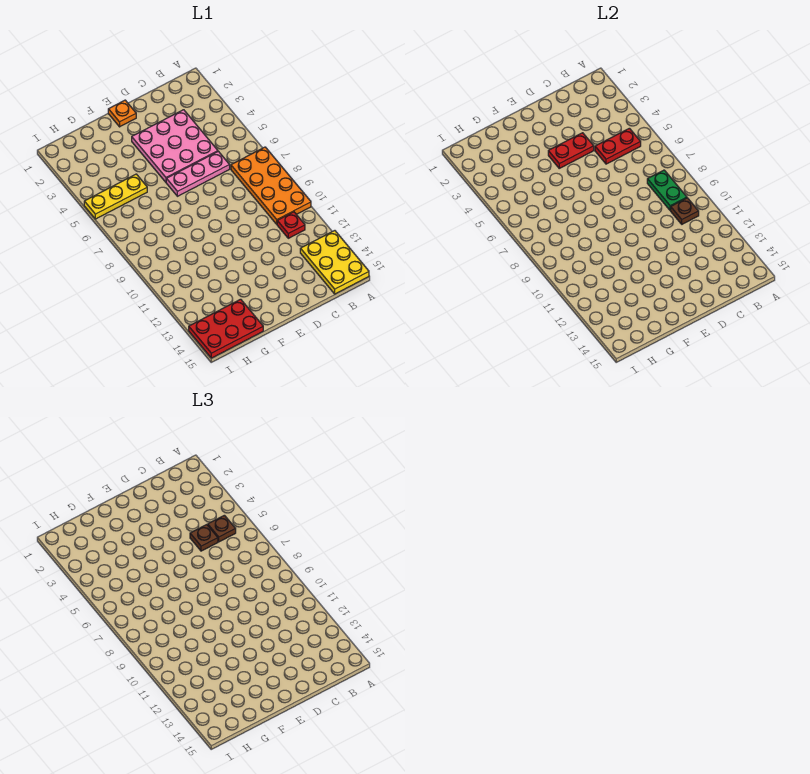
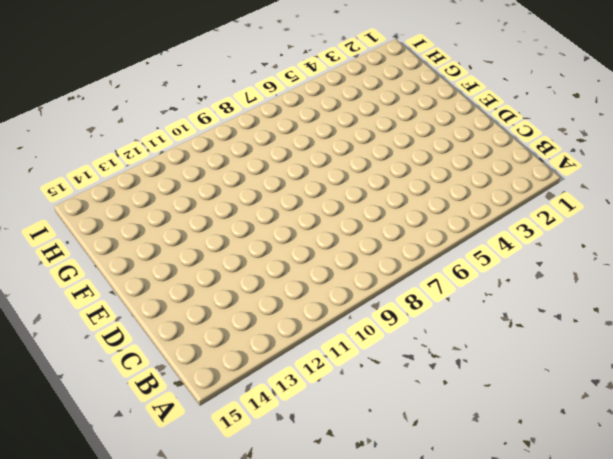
none -> orange 2x4 plate [231,147,311,224]
none -> yellow 2x3 plate [300,231,369,294]
none -> red 1x1 plate [277,212,305,238]

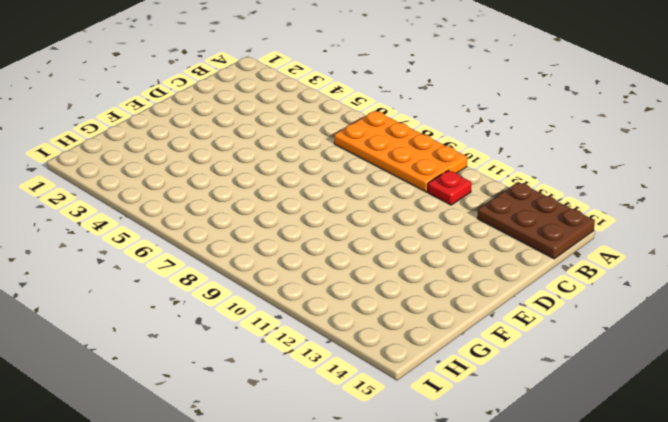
brown 2x3 plate [477,182,595,259] -> yellow 2x3 plate [300,231,369,294]
none -> pink 3x3 plate [132,110,218,182]
none -> pink 1x3 plate [166,151,230,196]
none -> orange 1x1 plate [108,100,136,127]

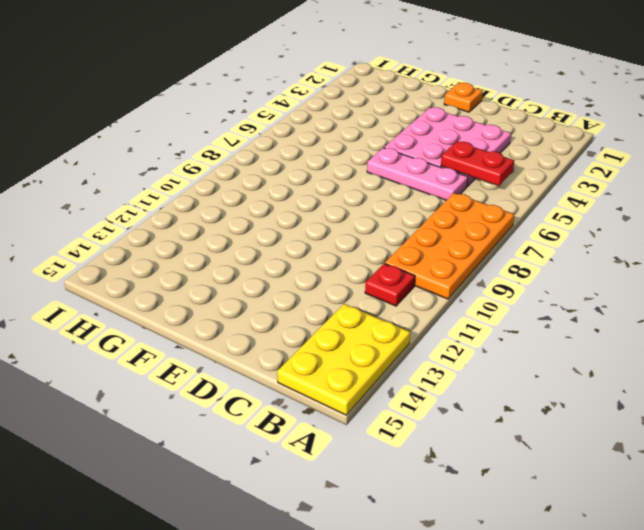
none -> yellow 1x3 plate [84,174,147,219]
none -> red 2x3 plate [189,299,263,358]
none -> green 1x2 plate [647,170,687,211]

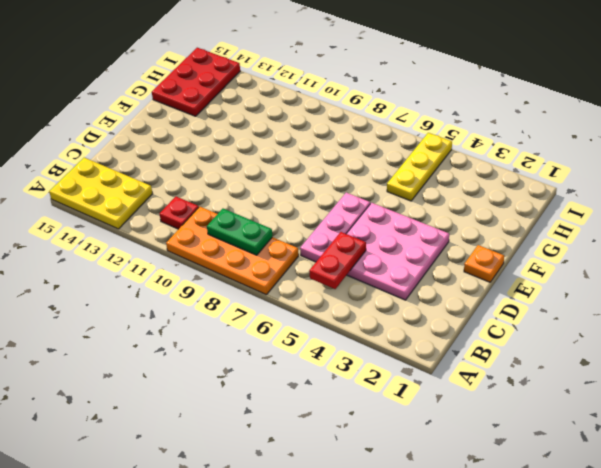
none -> brown 1x1 plate [671,198,699,224]
none -> red 1x2 plate [548,133,594,168]
none -> brown 1x1 plate [208,515,236,542]

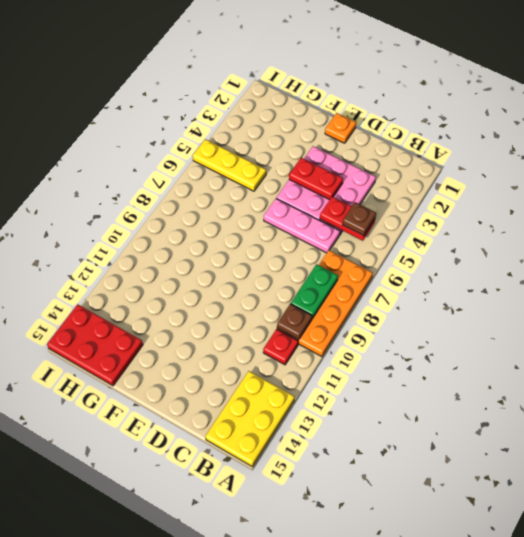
none -> brown 1x1 plate [190,525,218,551]

